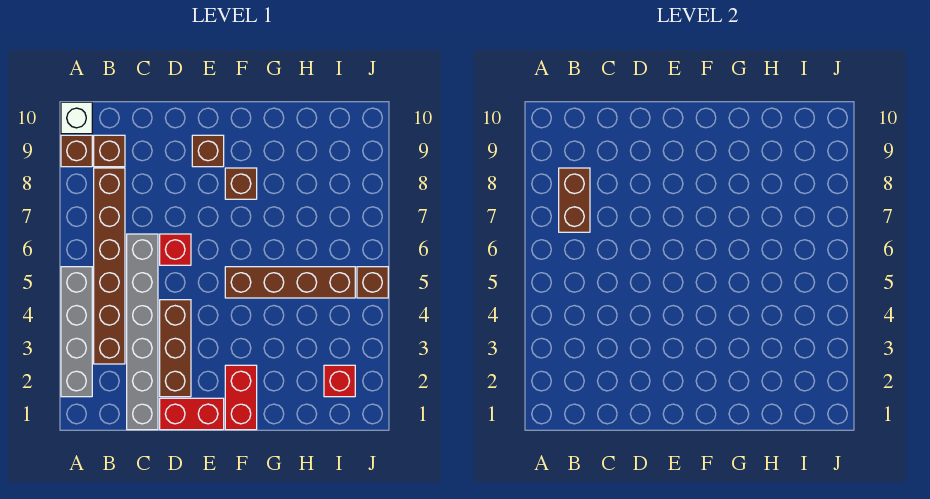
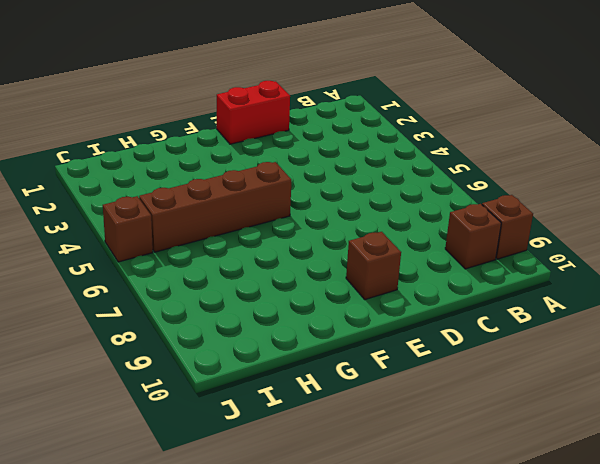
none -> grey 1x4 brick [61,267,92,397]
none -> white 1x1 brick [61,102,92,134]
none -> brown 1x6 brick [94,168,125,364]

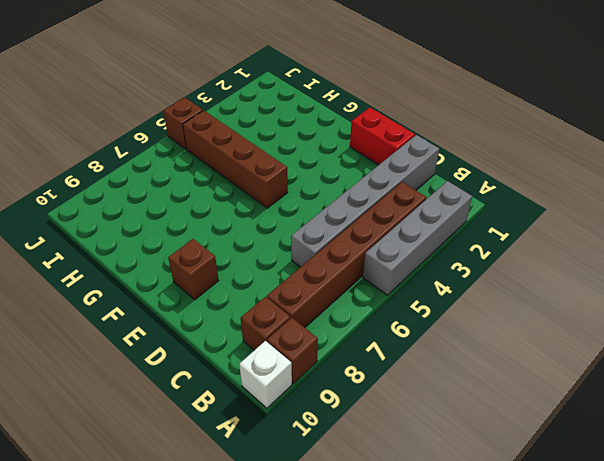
none -> brown 1x3 brick [160,300,191,397]
none -> red 1x1 brick [160,234,191,265]
none -> red 1x2 brick [225,365,257,430]

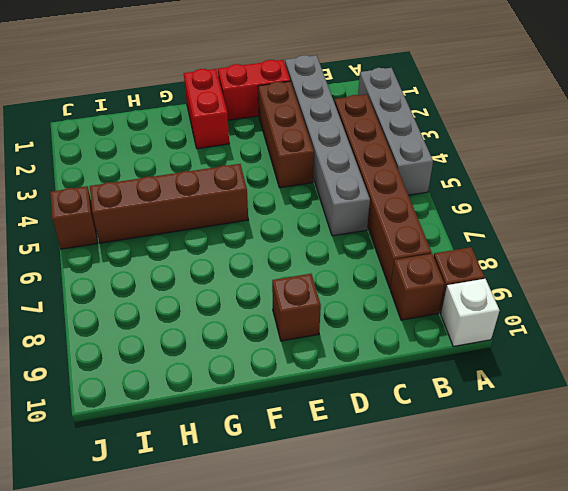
none -> red 1x1 brick [160,234,191,265]
none -> brown 1x1 brick [225,168,257,199]
none -> red 1x1 brick [324,365,355,397]

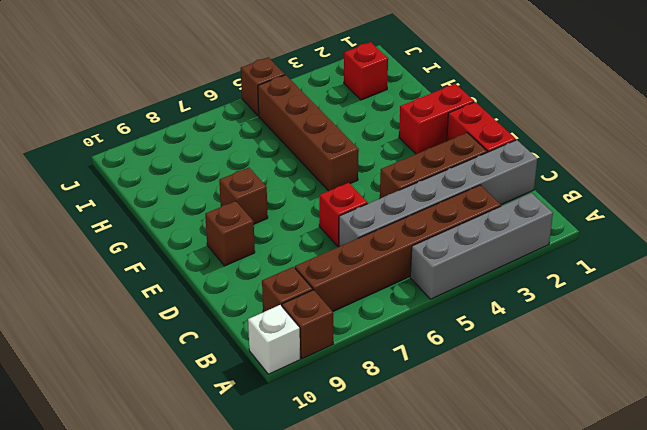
none -> brown 1x2 brick [559,168,590,232]

